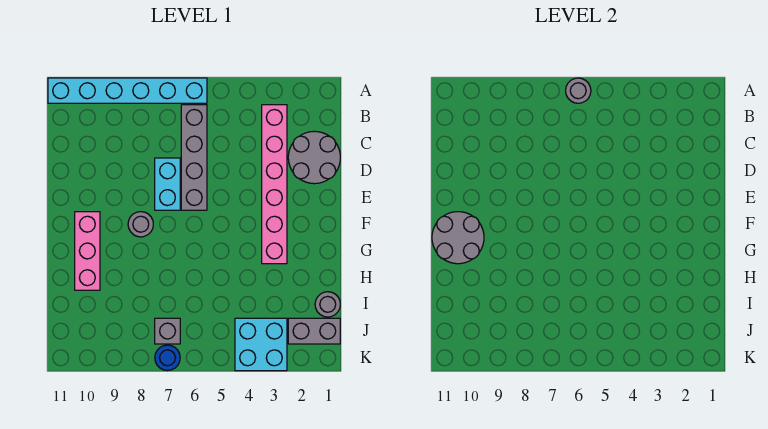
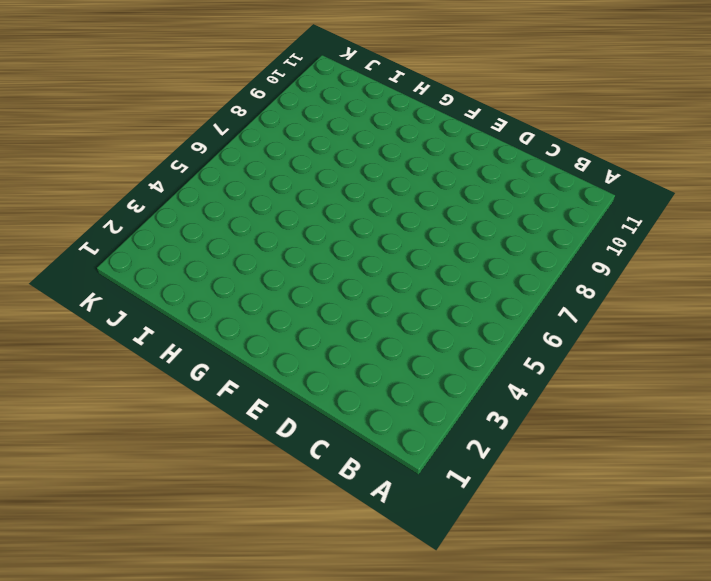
none -> cyan 1x6 brick [48,78,207,103]
none -> pink 1x6 brick [262,105,287,264]
none -> grey 1x4 brick [181,105,207,210]

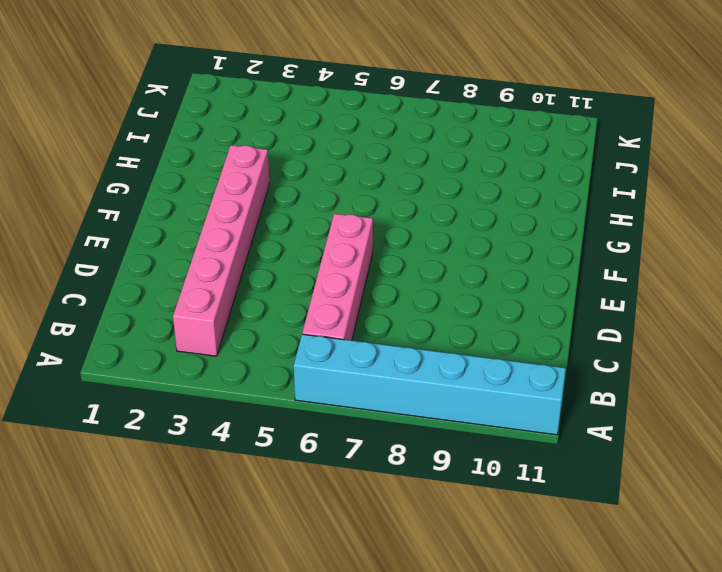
pink 1x4 brick [302,214,373,341] -> grey 1x4 brick [181,105,207,210]
none -> grey 2x2 round brick [288,131,340,184]
none -> cyan 1x2 brick [155,158,180,210]
none -> grey 1x1 round brick [128,212,153,237]

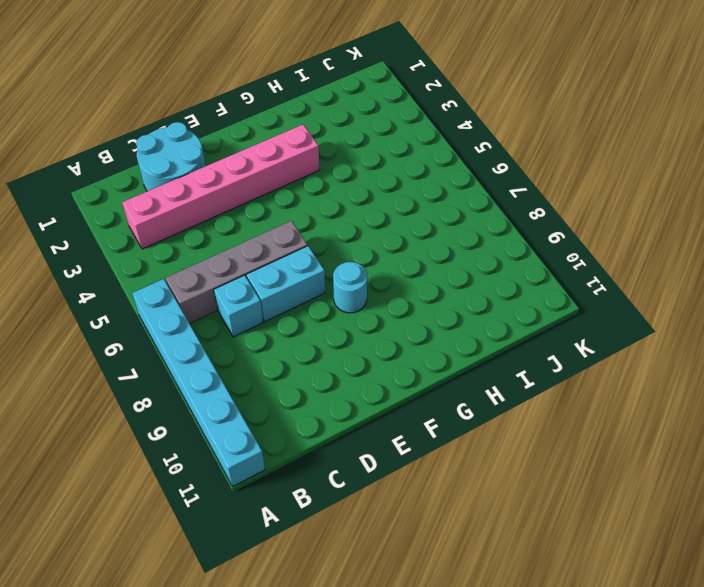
cyan 2x2 round brick [136,122,205,191] -> grey 2x2 round brick [288,131,340,184]
cyan 1x1 brick [214,275,263,337] -> none
cyan 1x1 round brick [333,262,367,313] -> grey 1x1 round brick [128,212,153,237]
none -> pink 1x3 brick [75,212,100,290]
none -> grey 1x1 round brick [315,292,340,317]
none -> grey 1x2 brick [288,318,340,344]

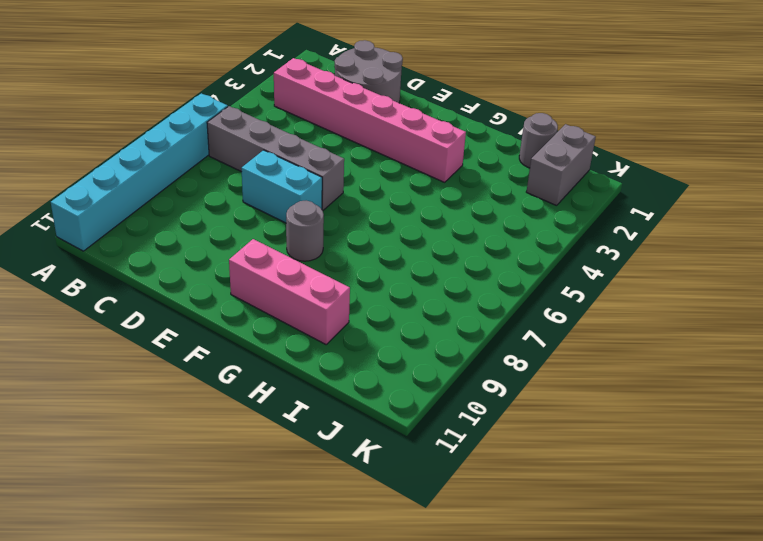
none -> cyan 2x2 brick [235,318,287,371]
none -> grey 1x1 brick [155,318,180,344]
none -> blue 1x1 round brick [155,345,180,371]

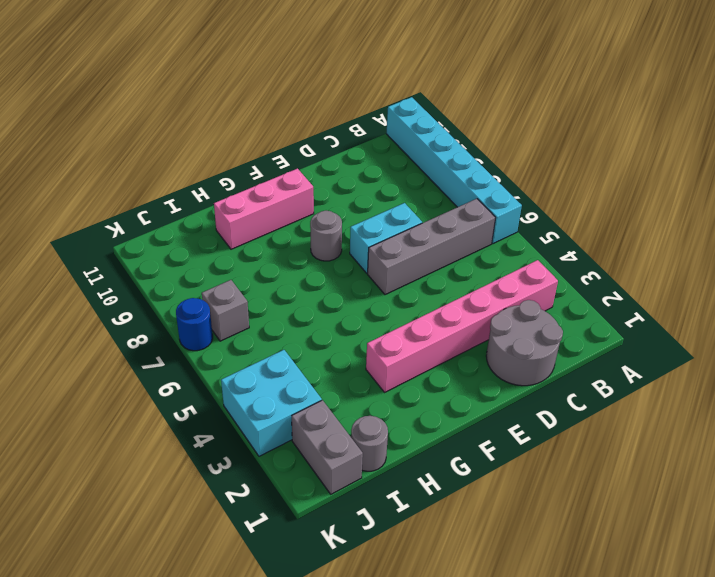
none -> grey 1x1 round brick [566,78,591,103]
none -> grey 2x2 round brick [432,212,484,264]

